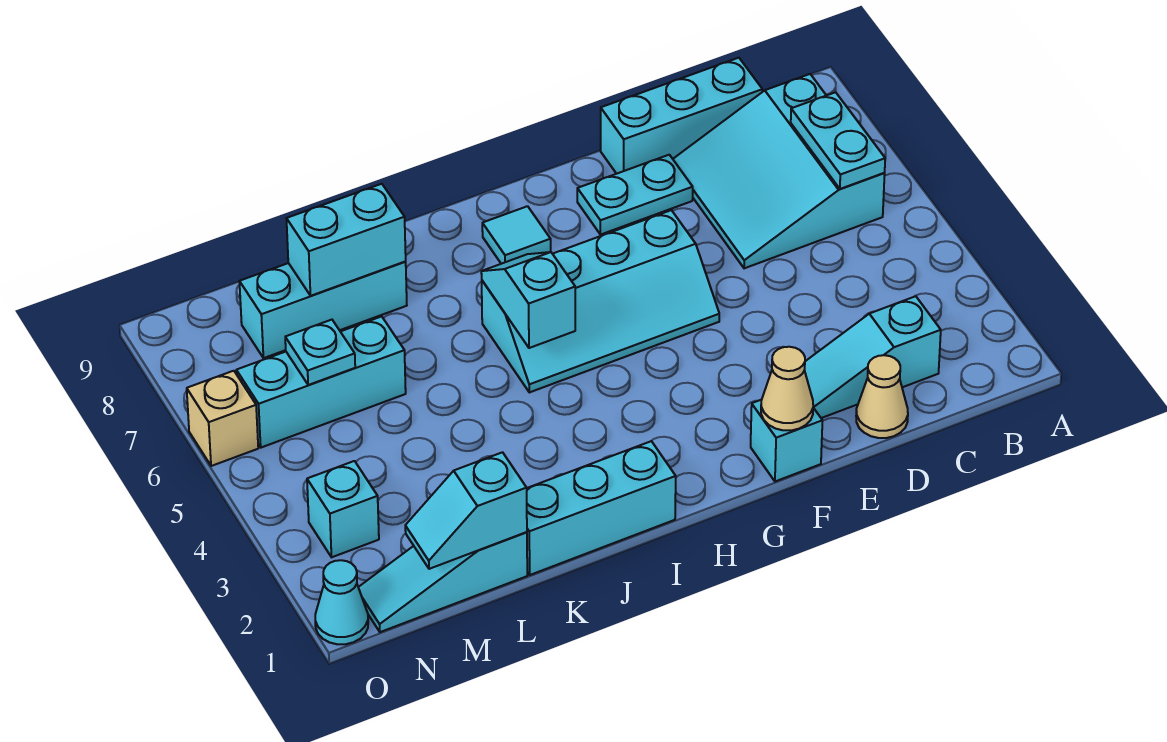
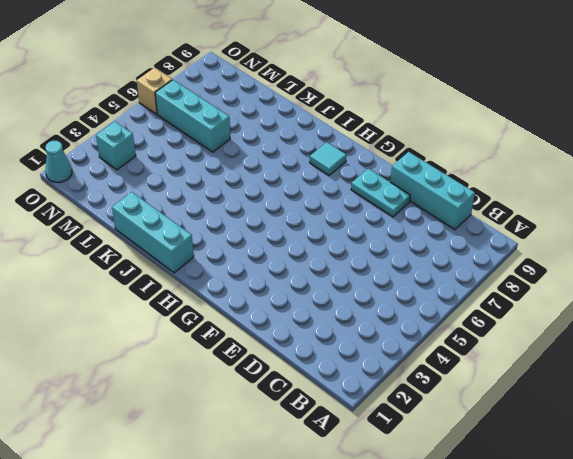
none -> cyan 3x3 slope [673,74,885,268]
none -> cyan 1x3 slope [804,296,941,418]
none -> tan 1x1 cone [856,355,908,438]

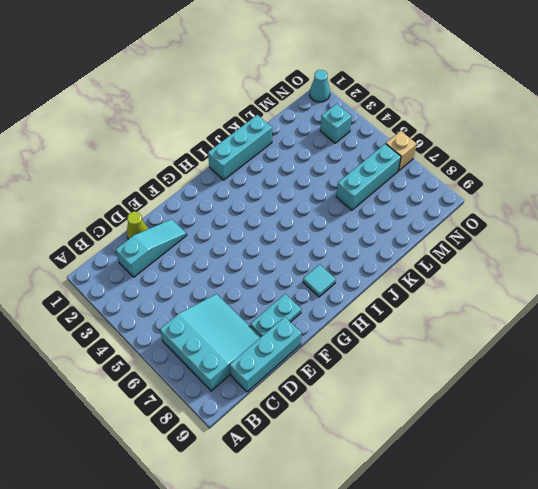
lime 1x1 cone [127,212,148,239] -> tan 1x1 cone [856,355,908,438]
none -> cyan 1x1 brick [751,400,822,481]
none -> cyan 2x4 slope [482,210,719,392]
none -> cyan 1x3 brick [239,261,407,358]

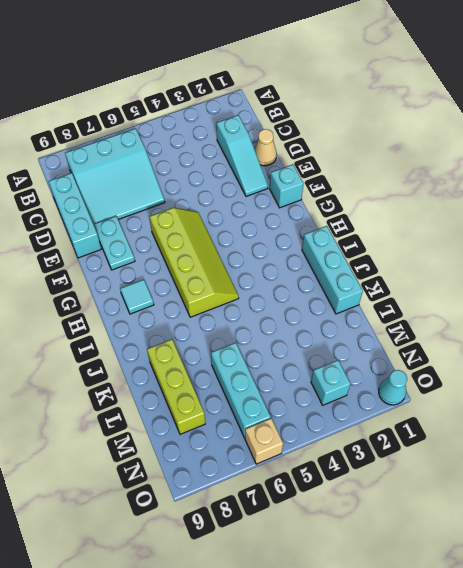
lime 2x4 slope [149,208,239,317] -> cyan 2x4 slope [482,210,719,392]
lime 1x3 brick [147,339,205,434] -> cyan 1x3 brick [239,261,407,358]
none -> cyan 1x3 slope [358,532,527,632]
none -> cyan 1x2 plate [791,92,885,189]
none -> tan 1x1 cone [761,347,813,430]

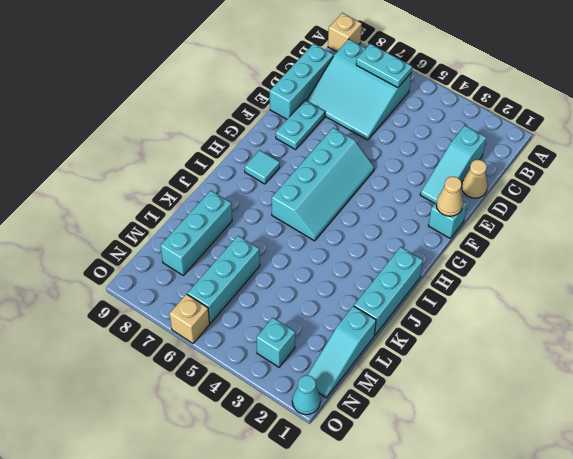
tan 1x1 brick [328,13,362,52] -> none
none -> cyan 1x2 slope [481,252,575,348]
none -> cyan 1x2 brick [286,184,406,296]
none -> cyan 1x2 slope [405,452,527,569]

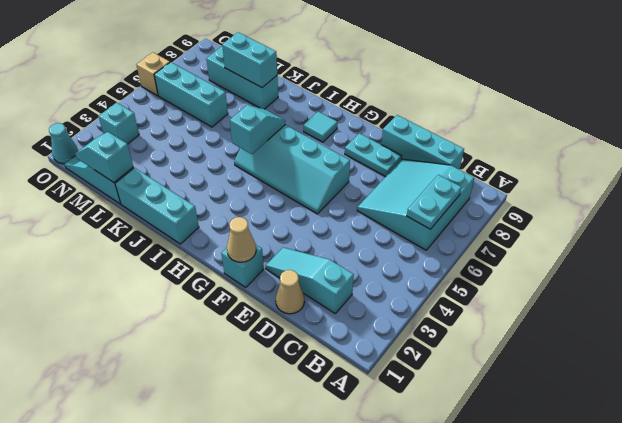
none -> cyan 1x1 plate [285,320,355,385]

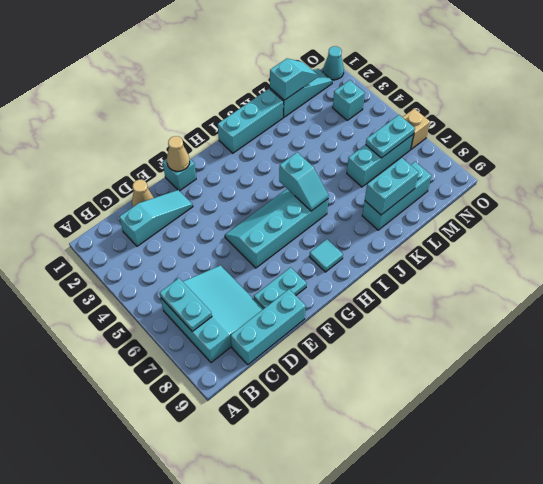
cyan 1x2 plate [366,115,415,158] -> cyan 1x1 plate [285,320,355,385]

